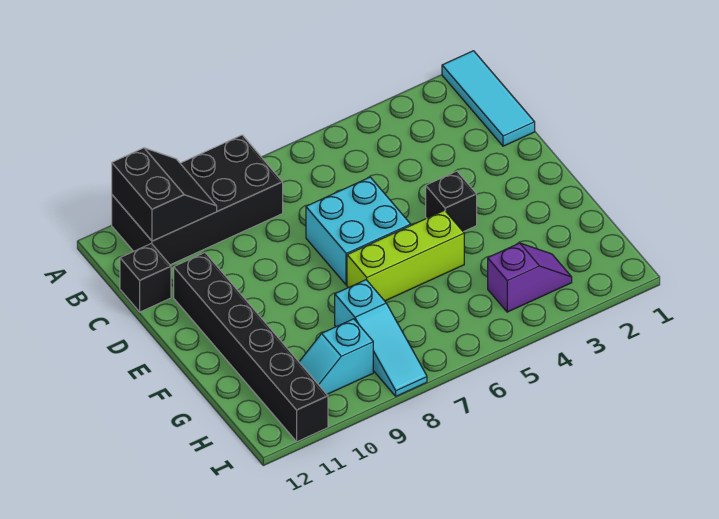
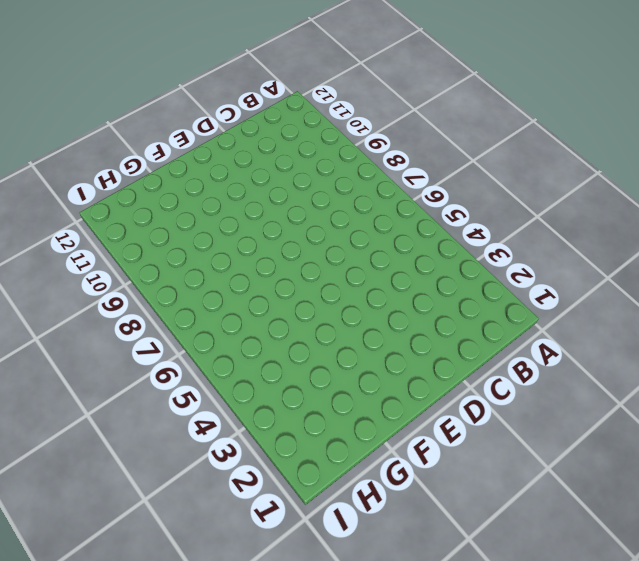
none -> cyan 1x3 tile [442,51,535,146]
none -> black 2x4 brick [112,135,283,265]

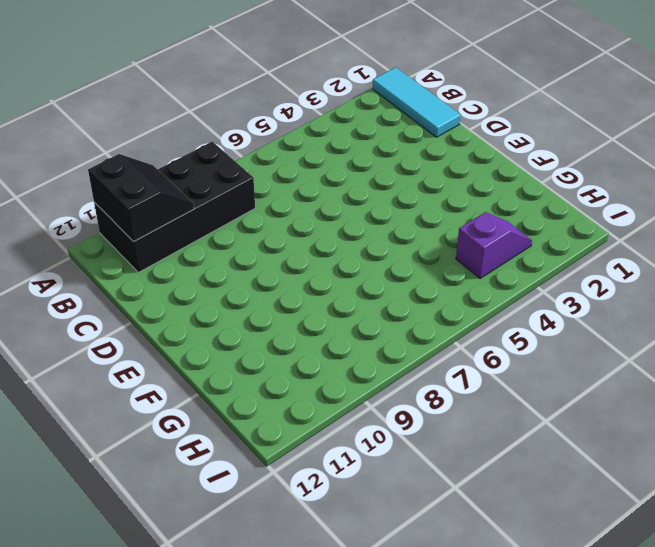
none -> black 1x1 brick [120,243,171,312]
none -> cyan 2x2 brick [306,177,411,285]

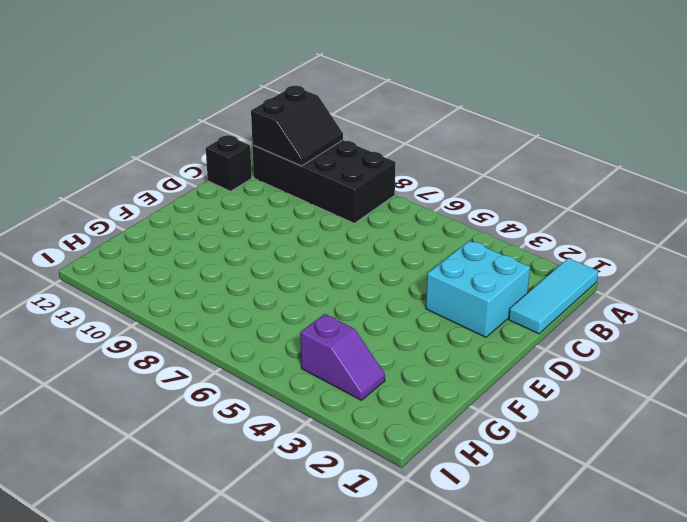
cyan 2x2 brick [426,241,530,337] -> cyan 2x2 brick moved to [306,177,411,285]
none -> black 1x6 brick [174,253,328,442]
none -> black 1x1 brick [426,171,477,232]

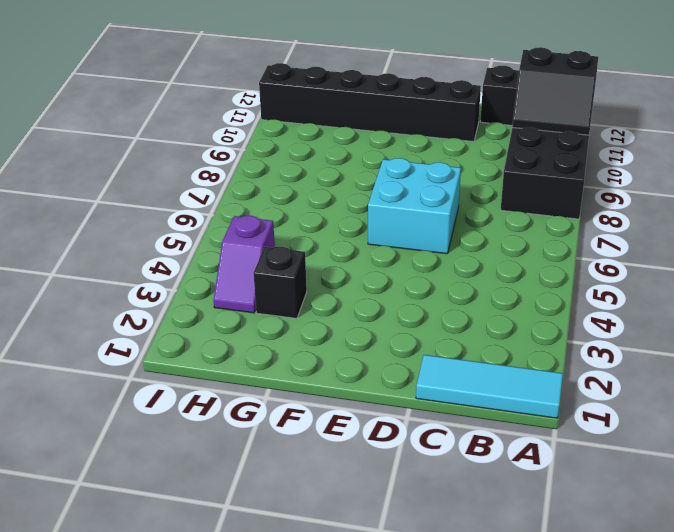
black 1x1 brick [254,247,307,318] -> black 1x1 brick moved to [426,171,477,232]
none -> lime 1x3 brick [347,210,464,301]
none -> cyan 1x3 slope [335,280,427,396]

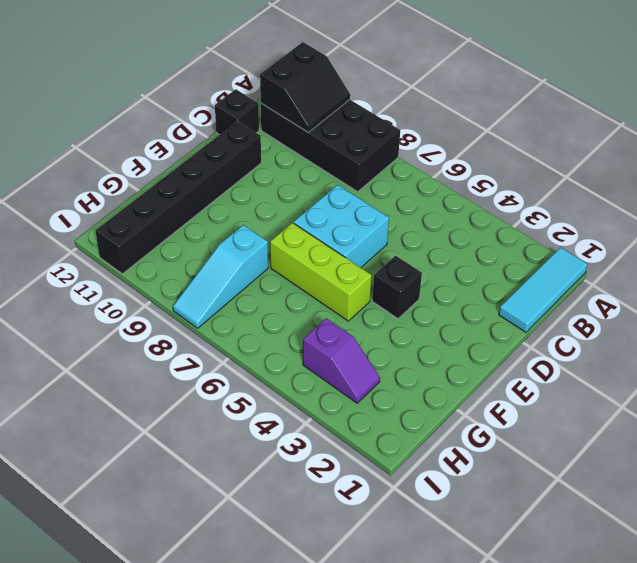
none -> cyan 1x2 slope [299,319,373,394]

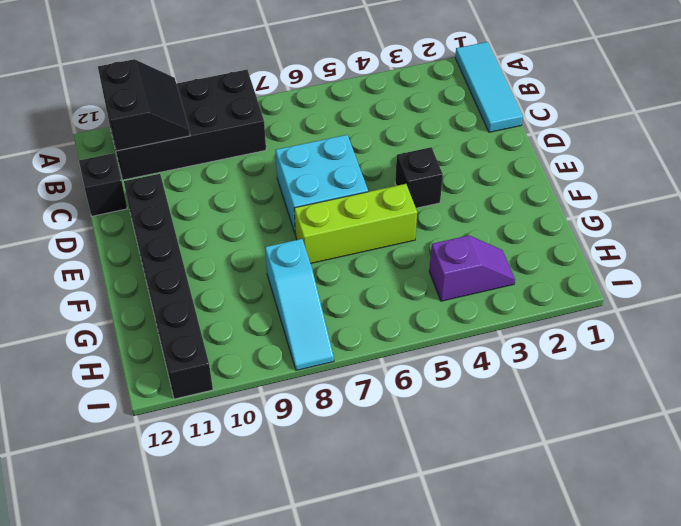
none -> cyan 1x2 slope [299,319,373,394]

